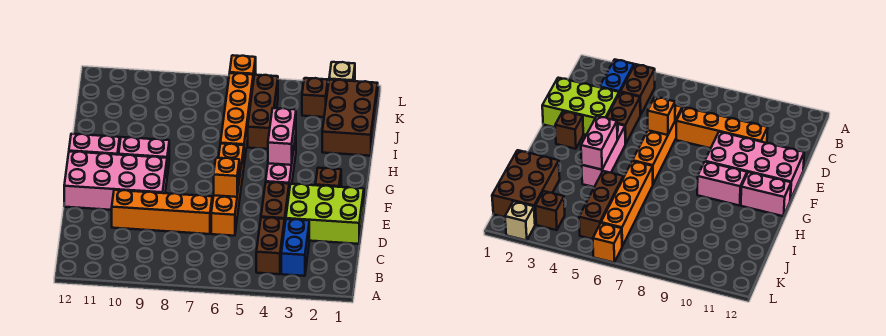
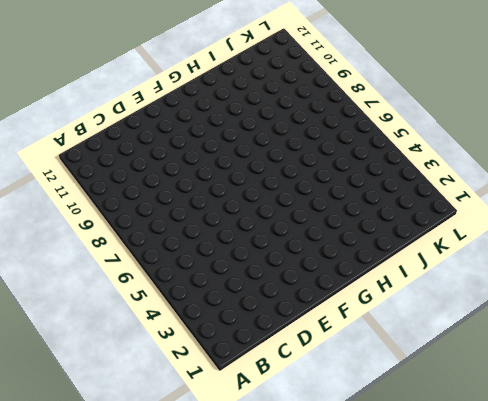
none -> blue 1x2 brick [281,219,309,276]
none -> brown 1x2 brick [256,217,285,274]
none -> lime 2x3 brick [286,184,364,244]

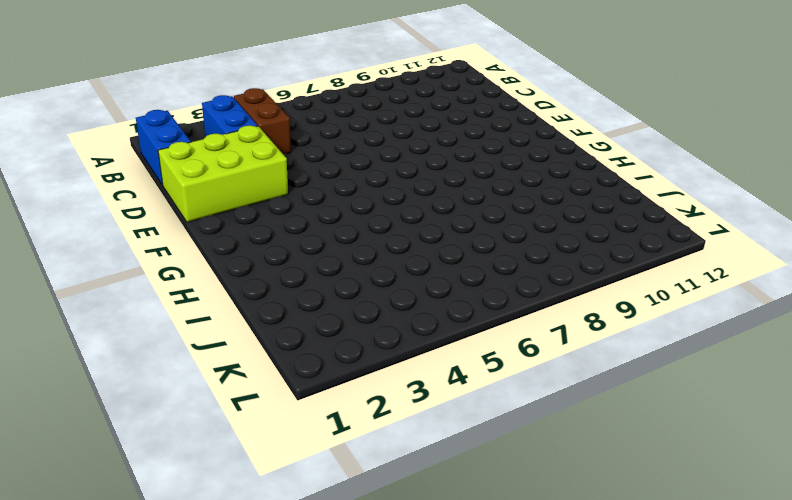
blue 1x2 brick [136,110,191,185] -> none
none -> brown 1x2 brick [261,182,289,221]
none -> orange 1x4 brick [211,144,244,236]
none -> orange 1x4 brick [112,190,212,234]

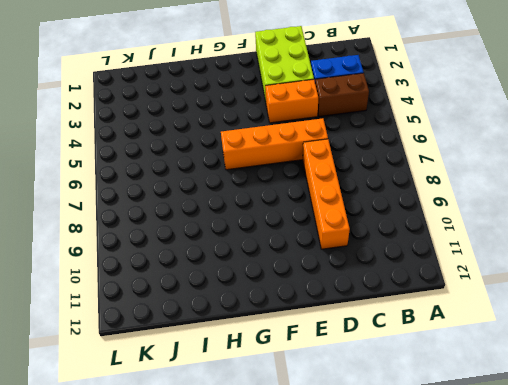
orange 1x2 brick [265,79,318,123] -> brown 1x2 brick [261,182,289,221]
none -> pink 2x4 brick [64,151,167,210]
none -> brown 1x1 brick [315,168,341,187]
none -> pink 1x3 brick [266,135,296,190]

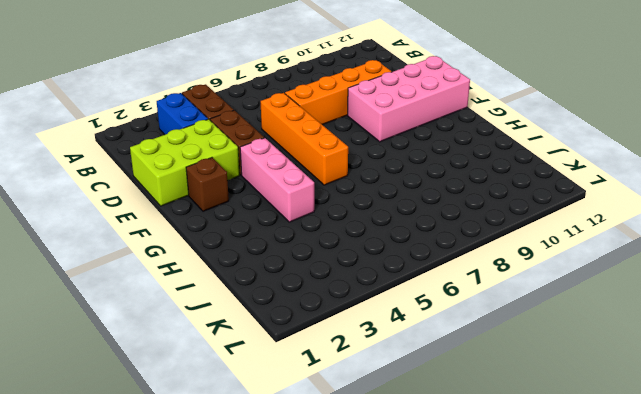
none -> pink 1x2 brick [119,137,169,175]
none -> pink 1x2 brick [69,134,120,155]
none -> orange 1x4 brick [220,73,253,163]

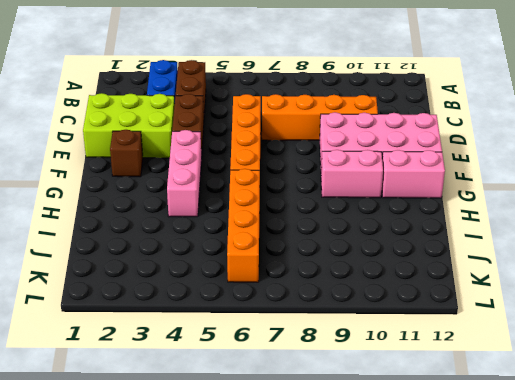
none -> brown 2x3 brick [322,80,378,156]
none -> brown 1x3 brick [248,75,278,149]
none -> brown 1x1 brick [302,78,328,117]

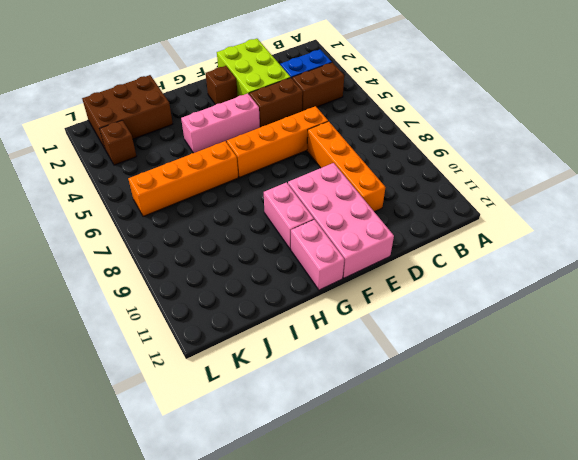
none -> brown 1x3 brick [248,75,278,149]
none -> tan 1x1 brick [329,62,355,81]
none -> orange 1x1 brick [230,55,256,82]

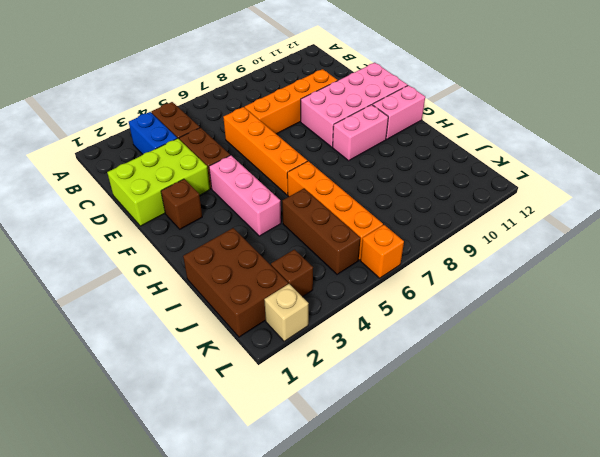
none -> orange 1x1 brick [214,158,239,197]
none -> pink 1x2 brick [268,108,296,165]

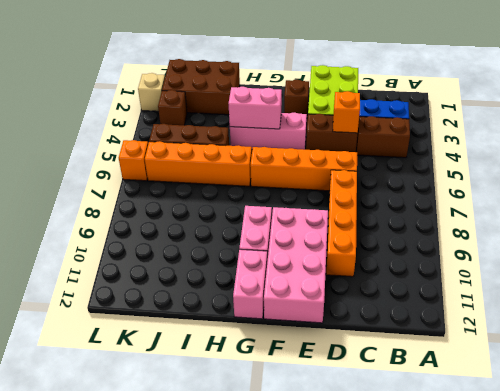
orange 1x1 brick [333,91,360,133] -> orange 1x1 brick moved to [214,158,239,197]

